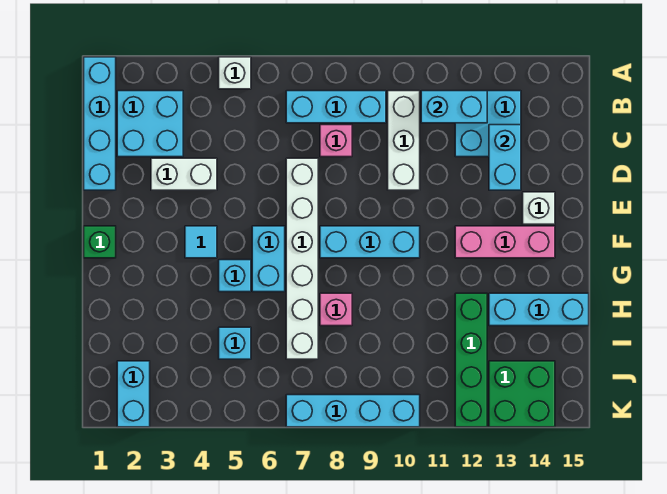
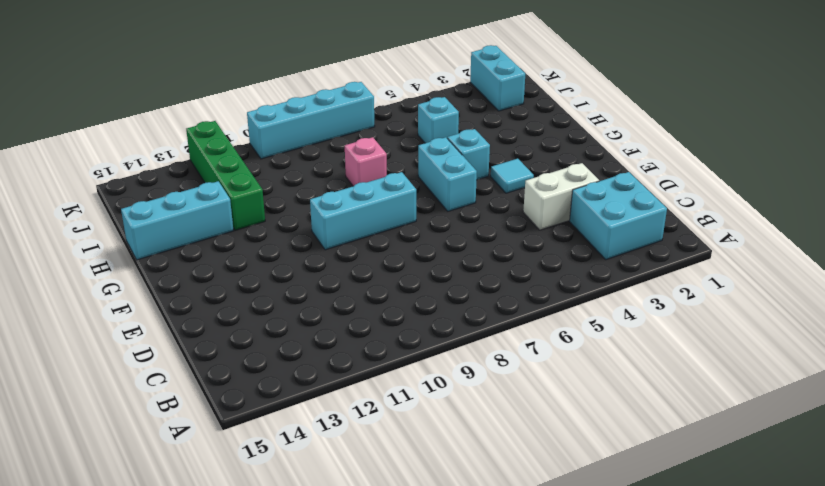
none -> cyan 1x4 brick [84,57,116,190]
none -> white 1x1 brick [219,57,251,89]
none -> cyan 1x3 brick [286,91,386,123]

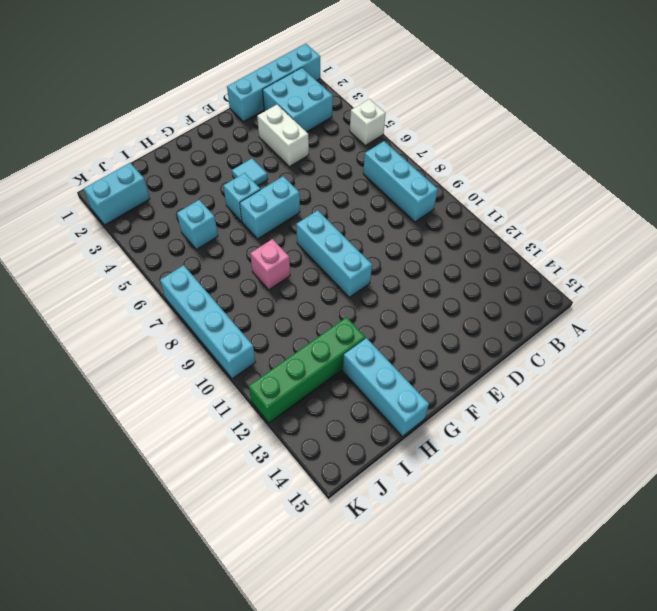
none -> white 1x3 brick [388,91,420,190]
none -> cyan 2x2 brick [455,91,521,157]
none -> pink 1x1 brick [320,125,352,157]

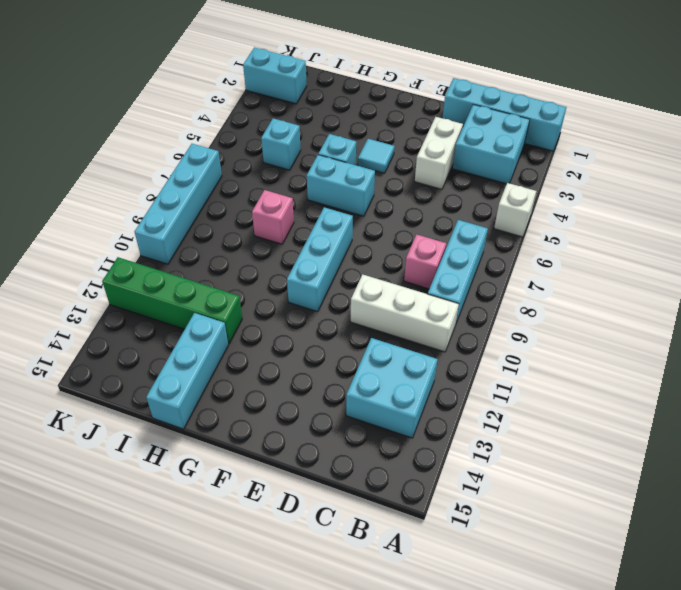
none -> white 1x6 brick [286,158,318,359]
none -> white 1x1 brick [523,192,555,224]
none -> green 1x1 brick [84,226,116,258]

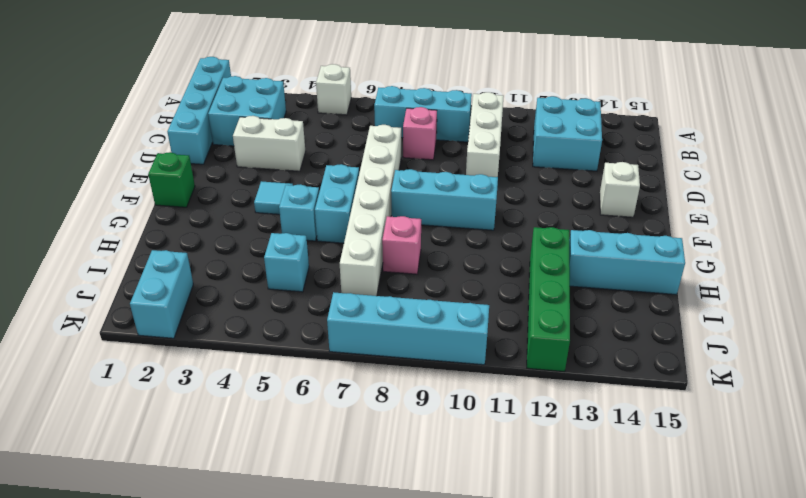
none -> pink 1x3 brick [455,226,555,258]
none -> green 2x2 brick [489,361,555,427]
none -> cyan 1x2 brick [421,91,487,123]

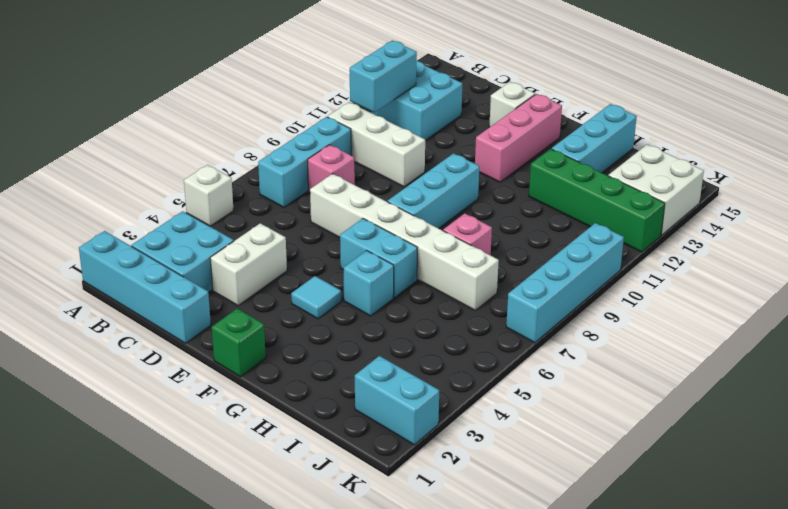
white 2x2 brick [608,145,704,235] -> green 2x2 brick [489,361,555,427]
none -> cyan 1x1 brick [219,327,251,359]
none -> cyan 1x2 brick [489,125,521,190]

